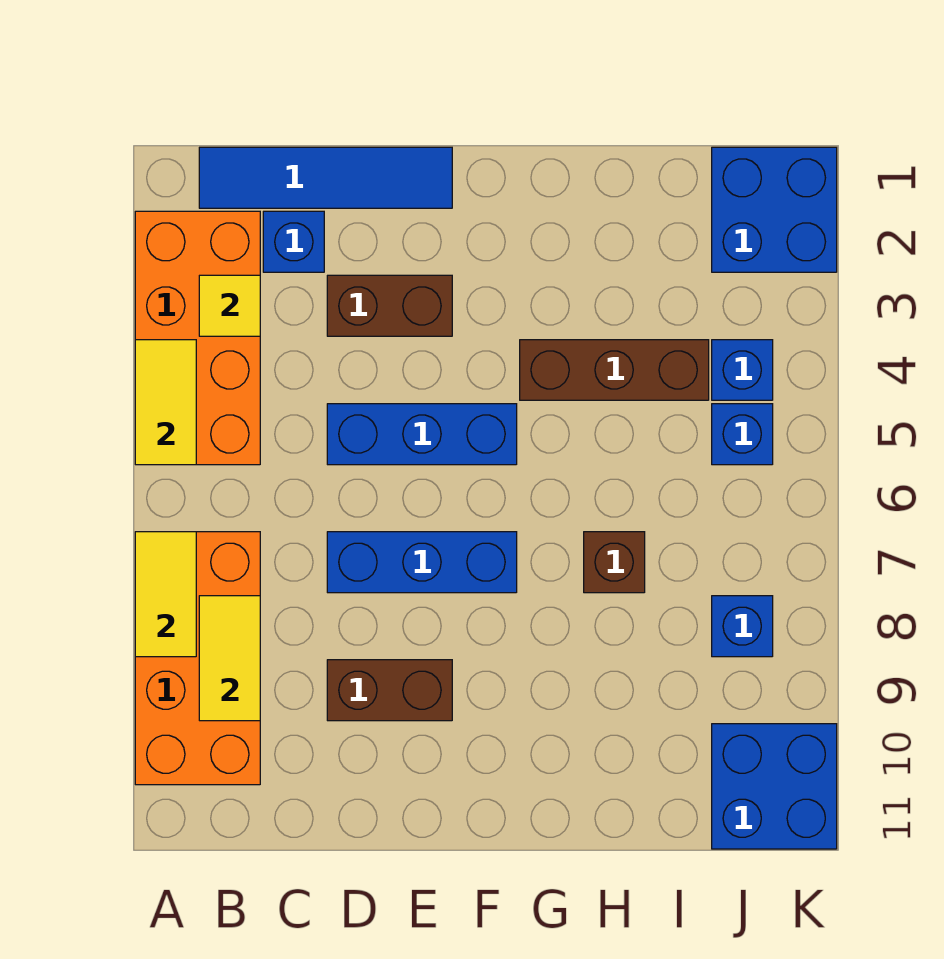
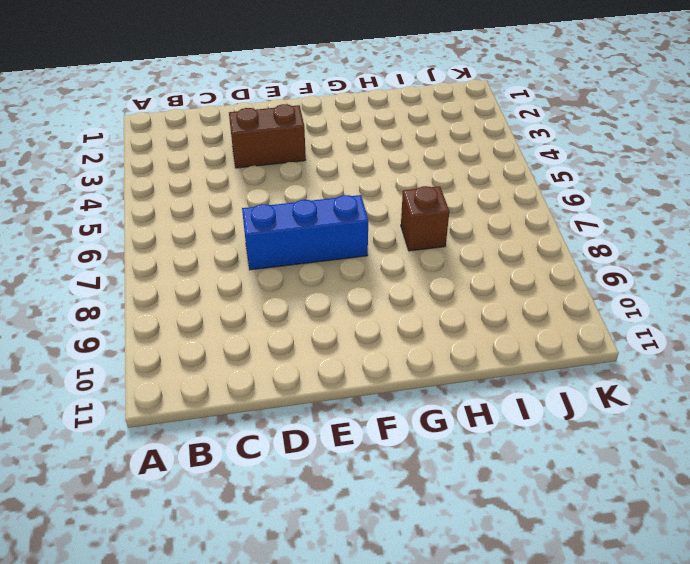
none -> orange 2x4 brick [135,211,260,465]
none -> orange 2x4 brick [135,532,260,785]
none -> blue 1x4 tile [199,147,452,208]

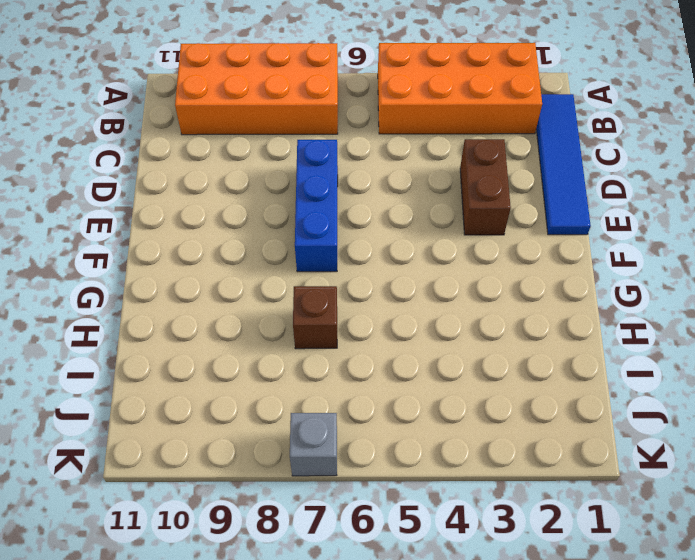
grey 1x1 brick [290,413,337,476] -> none
none -> blue 1x1 brick [263,211,324,272]
none -> blue 1x3 brick [327,404,517,465]
none -> brown 1x2 brick [327,660,452,721]

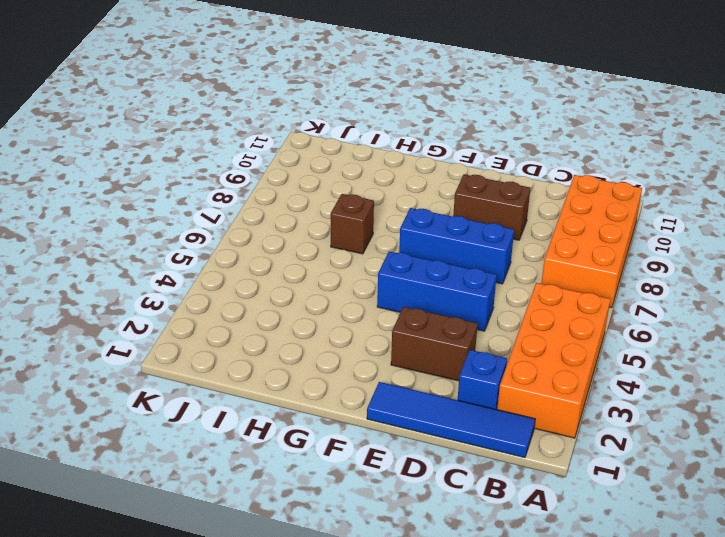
none -> brown 1x3 brick [520,340,709,400]
none -> blue 2x2 brick [712,147,837,272]
none -> blue 1x1 brick [712,340,773,400]

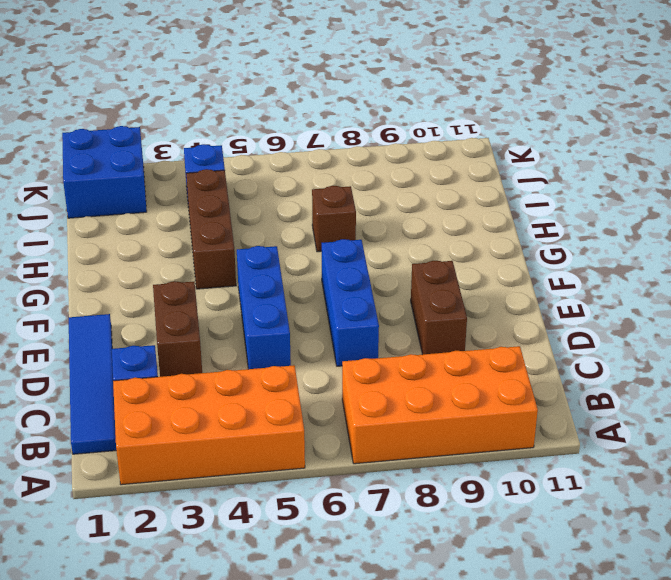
none -> blue 1x1 brick [712,404,773,465]
none -> blue 1x1 brick [712,596,773,657]
none -> blue 2x2 brick [712,724,837,849]

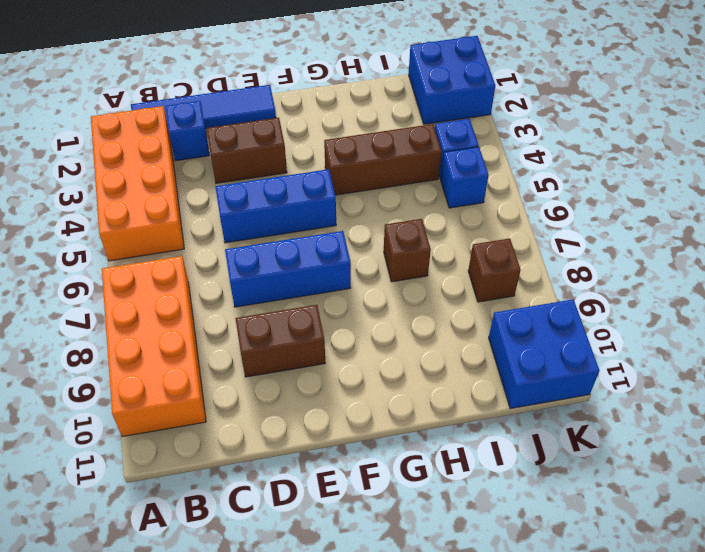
brown 1x1 brick [468,238,521,302] -> blue 1x1 brick [712,596,773,657]
none -> yellow 1x2 tile [135,340,196,465]
none -> yellow 1x2 tile [135,532,196,657]
none -> yellow 1x1 tile [199,275,260,336]

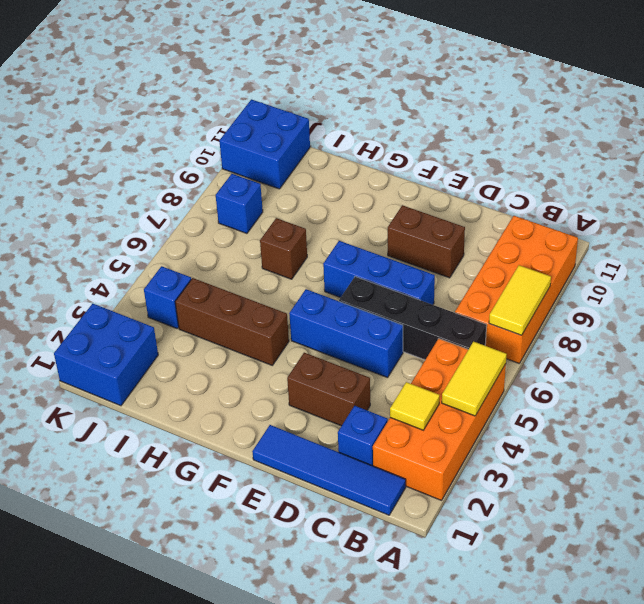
black 1x4 brick [339,277,487,360] -> none
none -> blue 1x1 brick [712,404,773,465]
none -> yellow 1x2 tile [199,596,260,721]

